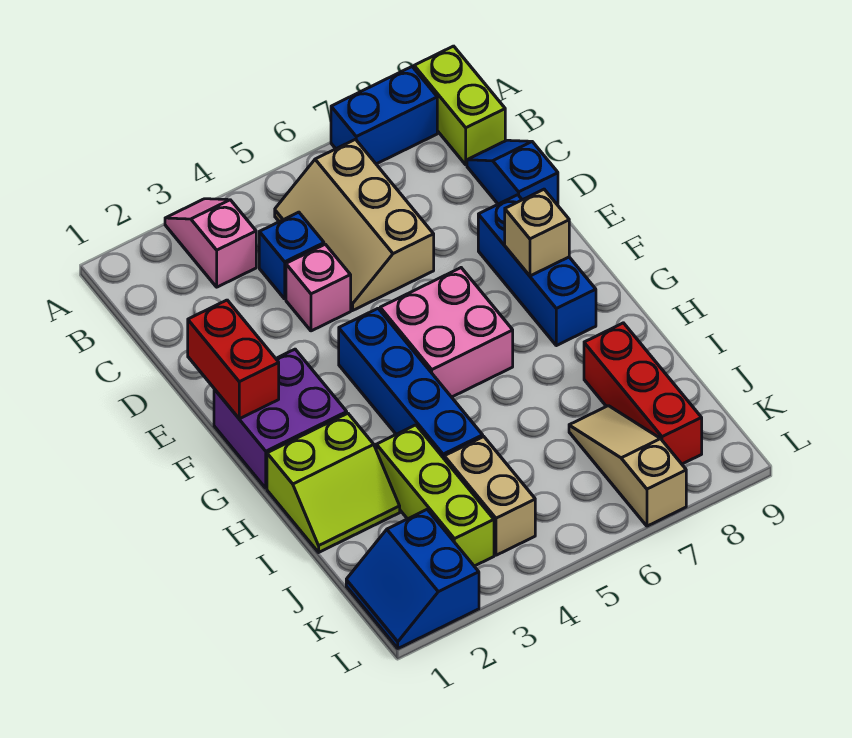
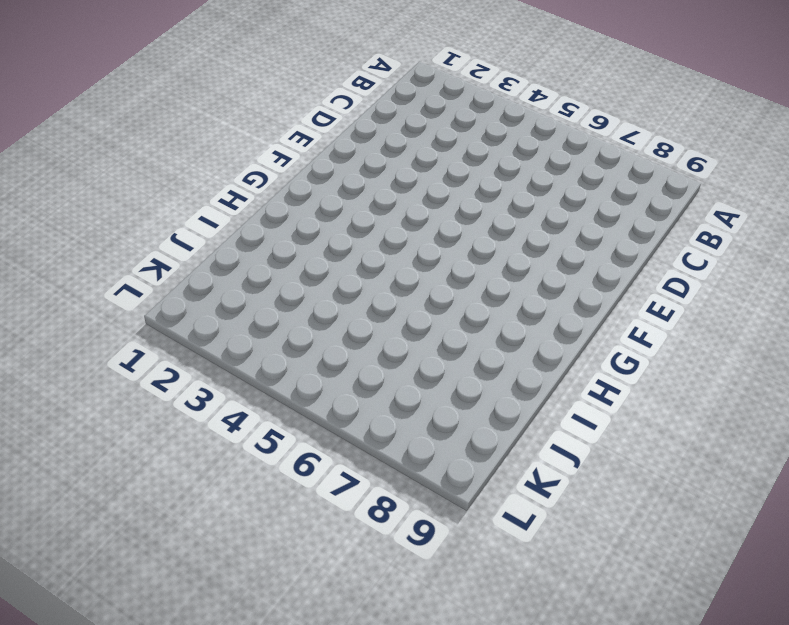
none -> pink 1x2 slope [165,199,256,287]
none -> blue 1x2 brick [331,67,437,164]
none -> lime 1x2 brick [414,46,505,165]

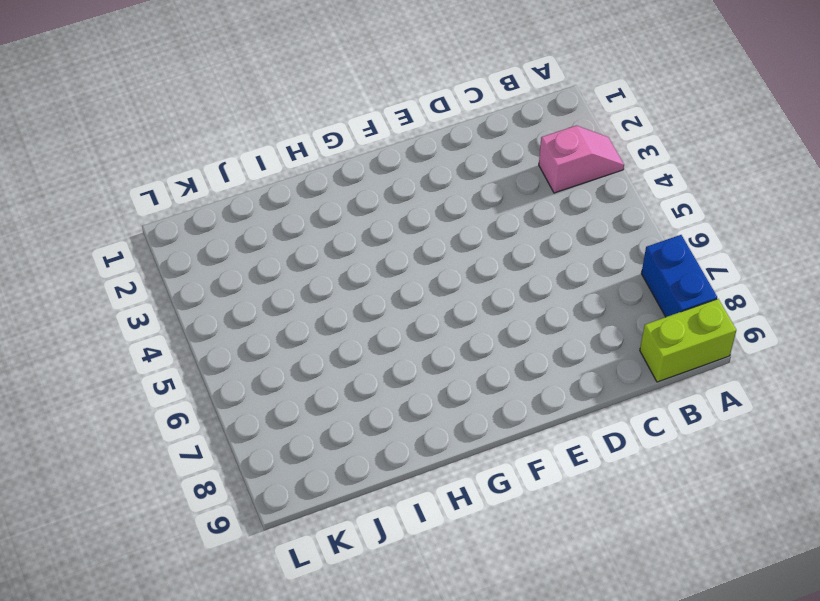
none -> tan 2x3 slope [275,139,434,310]
none -> blue 1x1 brick [259,212,324,299]
none -> blue 1x2 slope [467,140,558,205]

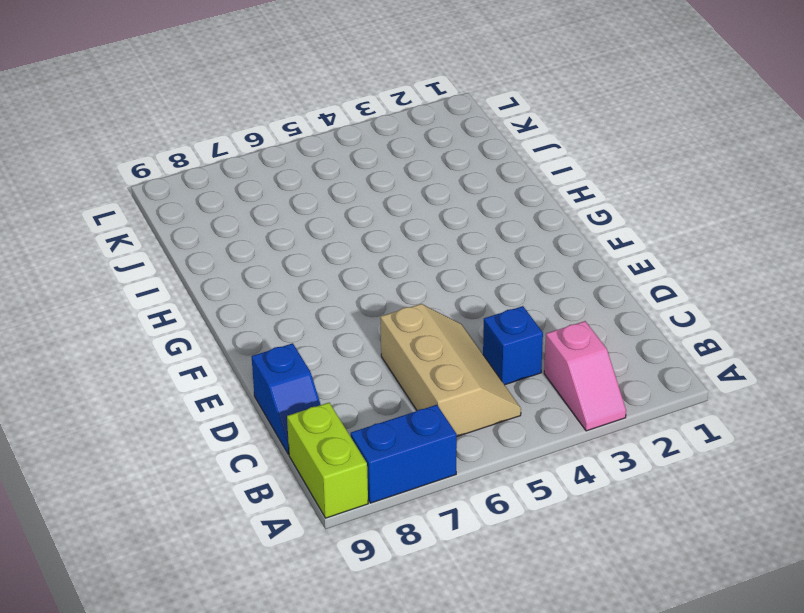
none -> pink 1x1 brick [286,244,351,331]
none -> blue 1x3 brick [478,195,596,346]
none -> purple 2x2 brick [214,349,347,488]

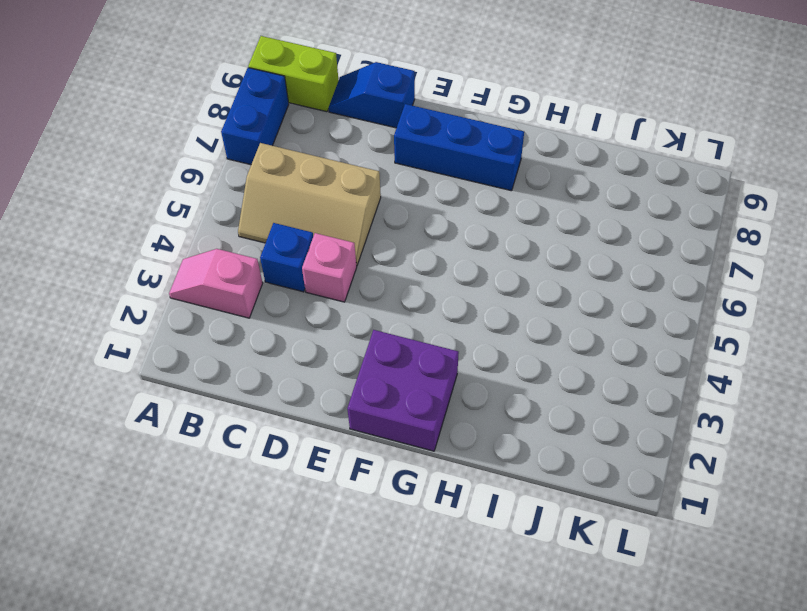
none -> blue 1x4 brick [339,309,483,458]
none -> pink 2x2 brick [380,268,513,397]
none -> lime 2x2 slope [267,413,400,552]

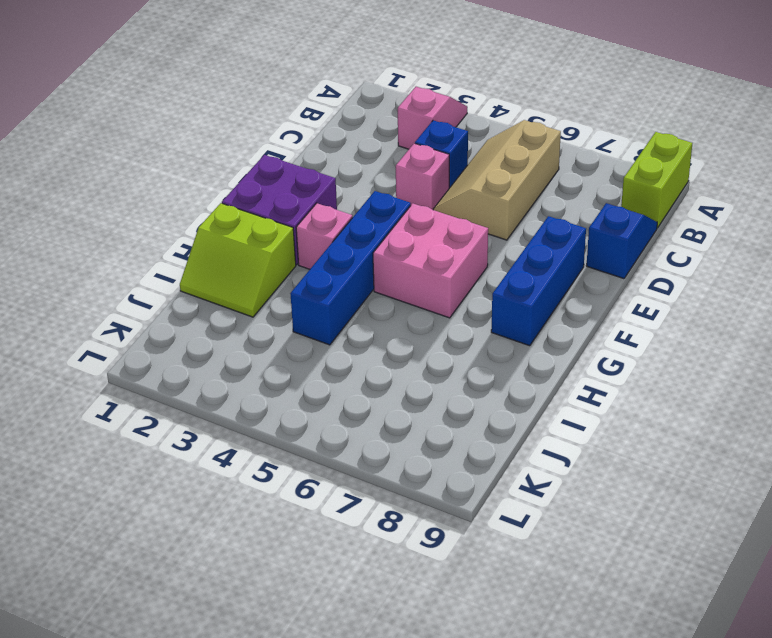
pink 1x1 brick [296,203,352,269] -> none
none -> blue 1x2 brick [331,67,437,164]
none -> lime 1x3 brick [376,425,494,566]
none -> red 1x3 brick [584,323,702,464]

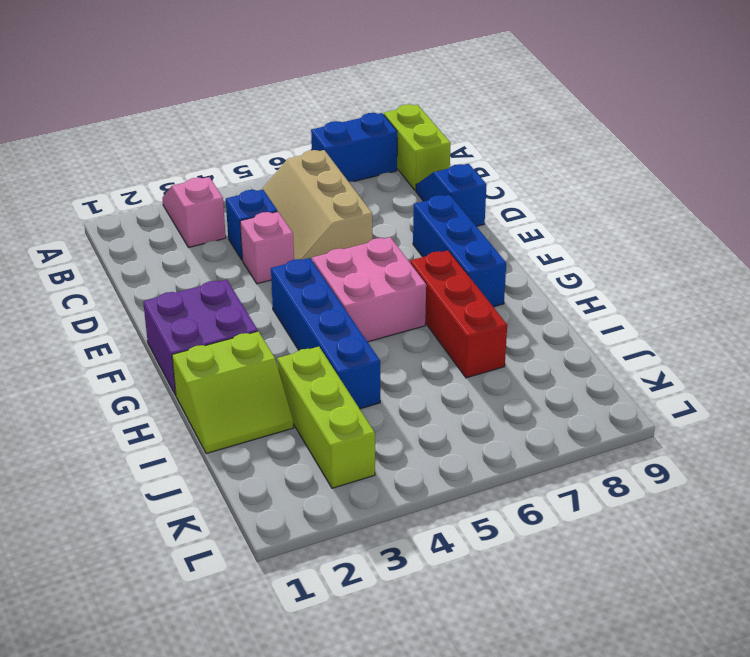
red 1x3 brick [410,251,507,378] -> red 1x3 brick moved to [584,323,702,464]
none -> tan 1x2 brick [444,437,535,555]
none -> tan 1x3 slope [569,406,686,526]
none -> blue 2x2 slope [346,510,479,648]

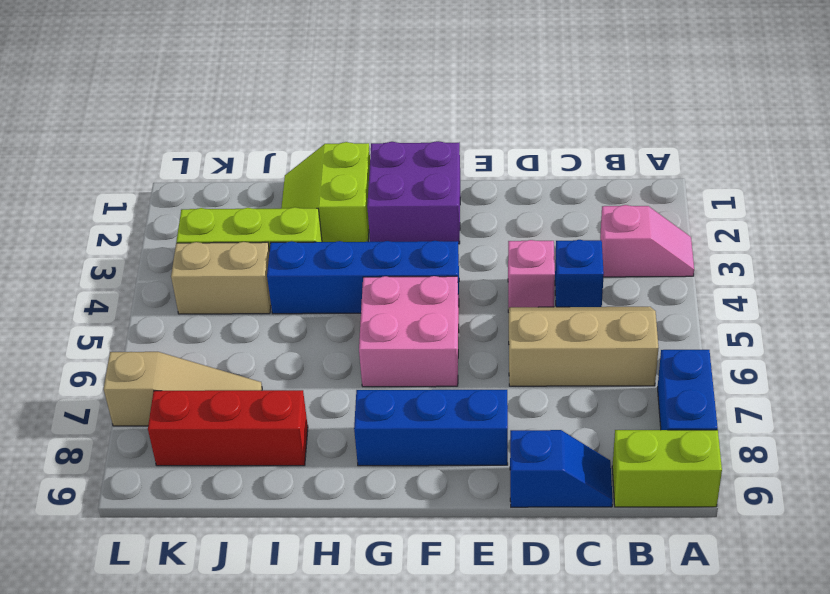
none -> blue 2x2 slope [346,510,479,648]
none -> red 1x2 brick [188,300,279,419]
none -> tan 1x1 brick [505,189,569,276]

